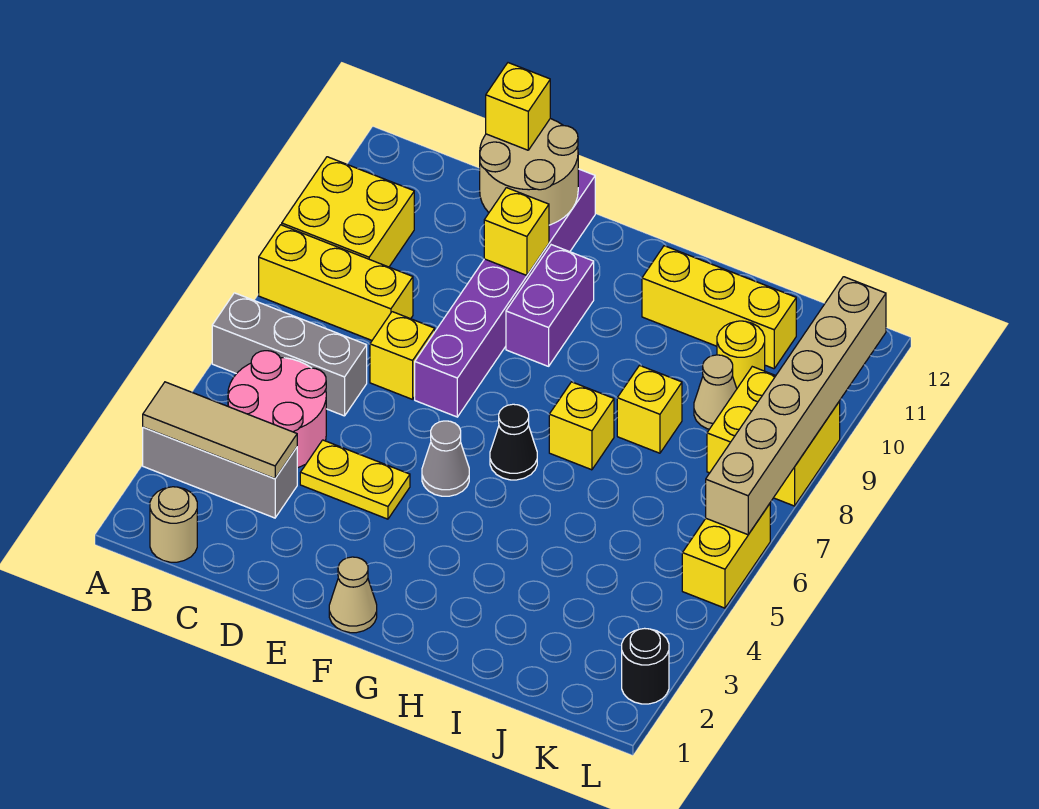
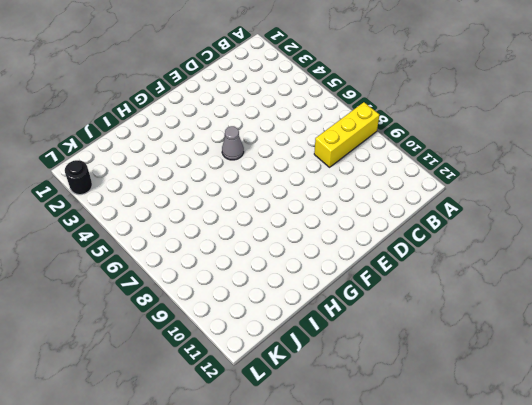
none -> grey 1x3 brick [143,427,297,518]
none -> grey 1x3 brick [212,293,367,416]
none -> yellow 2x2 brick [282,157,414,267]

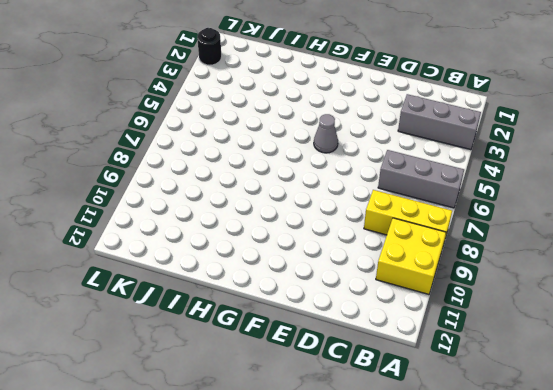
none -> tan 1x1 round brick [150,487,197,562]
none -> pink 2x2 round brick [228,351,326,468]
none -> yellow 1x2 plate [300,440,410,519]

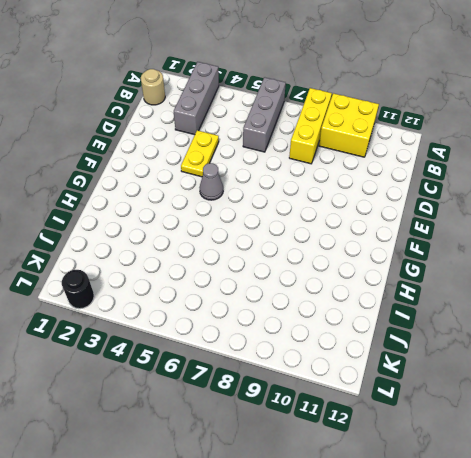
none -> pink 2x2 round brick [228,351,326,468]
none -> yellow 1x1 brick [370,312,435,399]
none -> purple 1x6 brick [415,169,595,417]

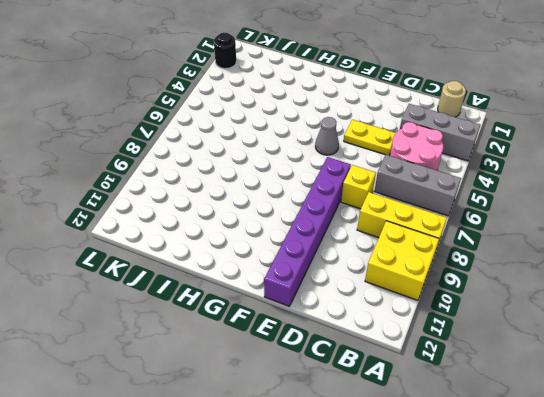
none -> tan 1x1 cone [329,557,377,633]
none -> purple 1x2 brick [506,245,594,366]
none -> black 1x1 cone [490,404,537,480]

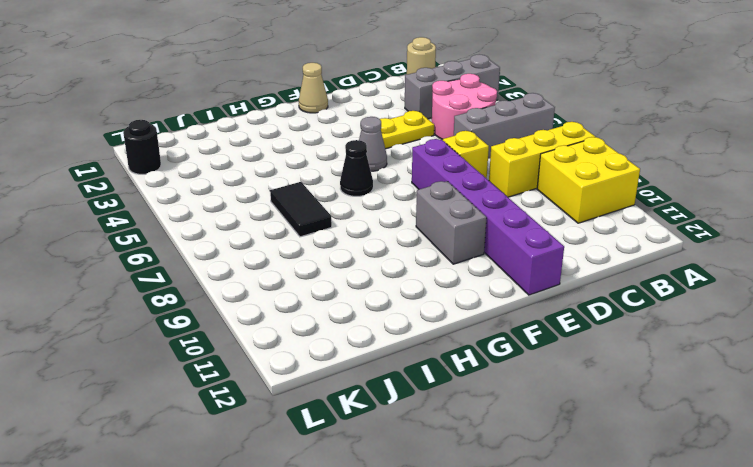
grey 1x2 brick [416,181,487,264] -> purple 1x2 brick [506,245,594,366]
black 1x2 tile [270,182,332,237] -> none
none -> yellow 1x1 brick [549,382,614,470]
none -> yellow 1x3 brick [642,246,796,369]
none -> yellow 1x1 brick [617,365,682,453]

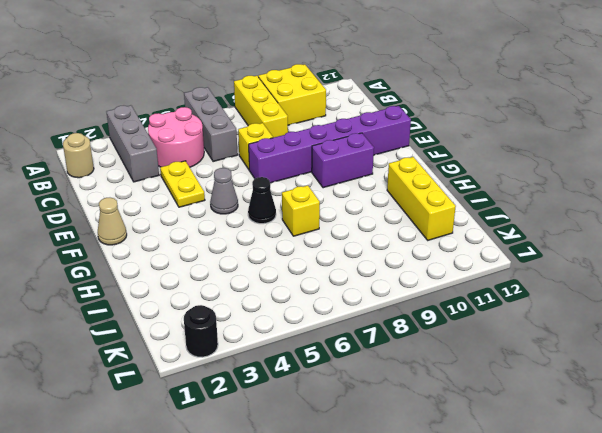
none -> yellow 1x1 brick [617,365,682,453]
none -> tan 1x1 cone [694,355,737,429]
none -> yellow 1x1 round brick [717,321,765,388]

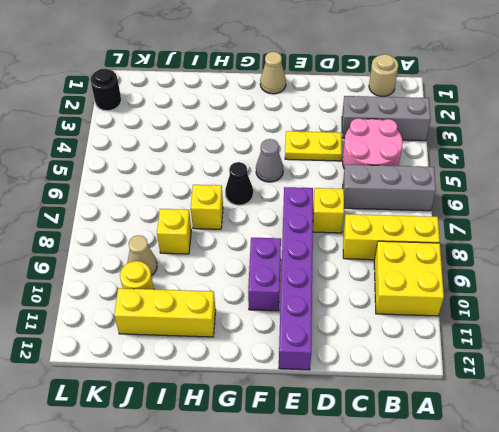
none -> yellow 2x2 brick [707,367,840,506]
none -> yellow 1x2 brick [682,504,770,608]
none -> tan 1x3 tile [143,382,297,479]

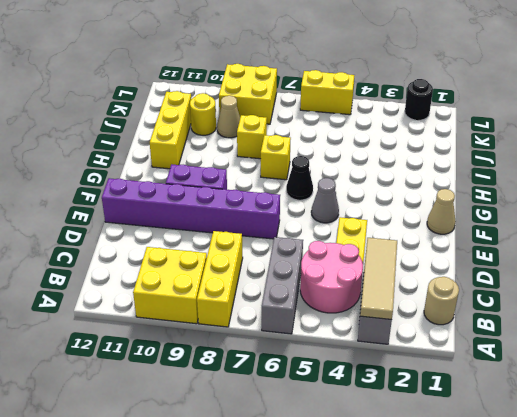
none -> yellow 1x1 brick [370,312,435,399]
none -> tan 2x2 round brick [480,119,578,225]
none -> yellow 1x1 brick [484,188,549,275]

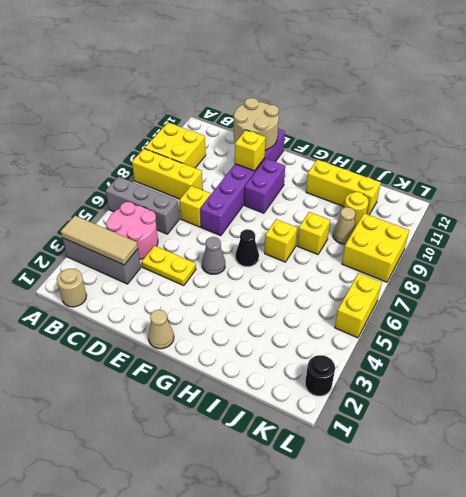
none -> tan 1x6 brick [706,277,886,535]
none -> yellow 1x1 brick [486,63,550,150]

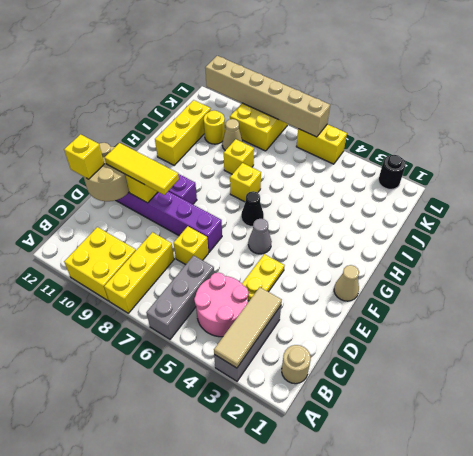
yellow 1x3 tile [105,143,179,195] -> none

